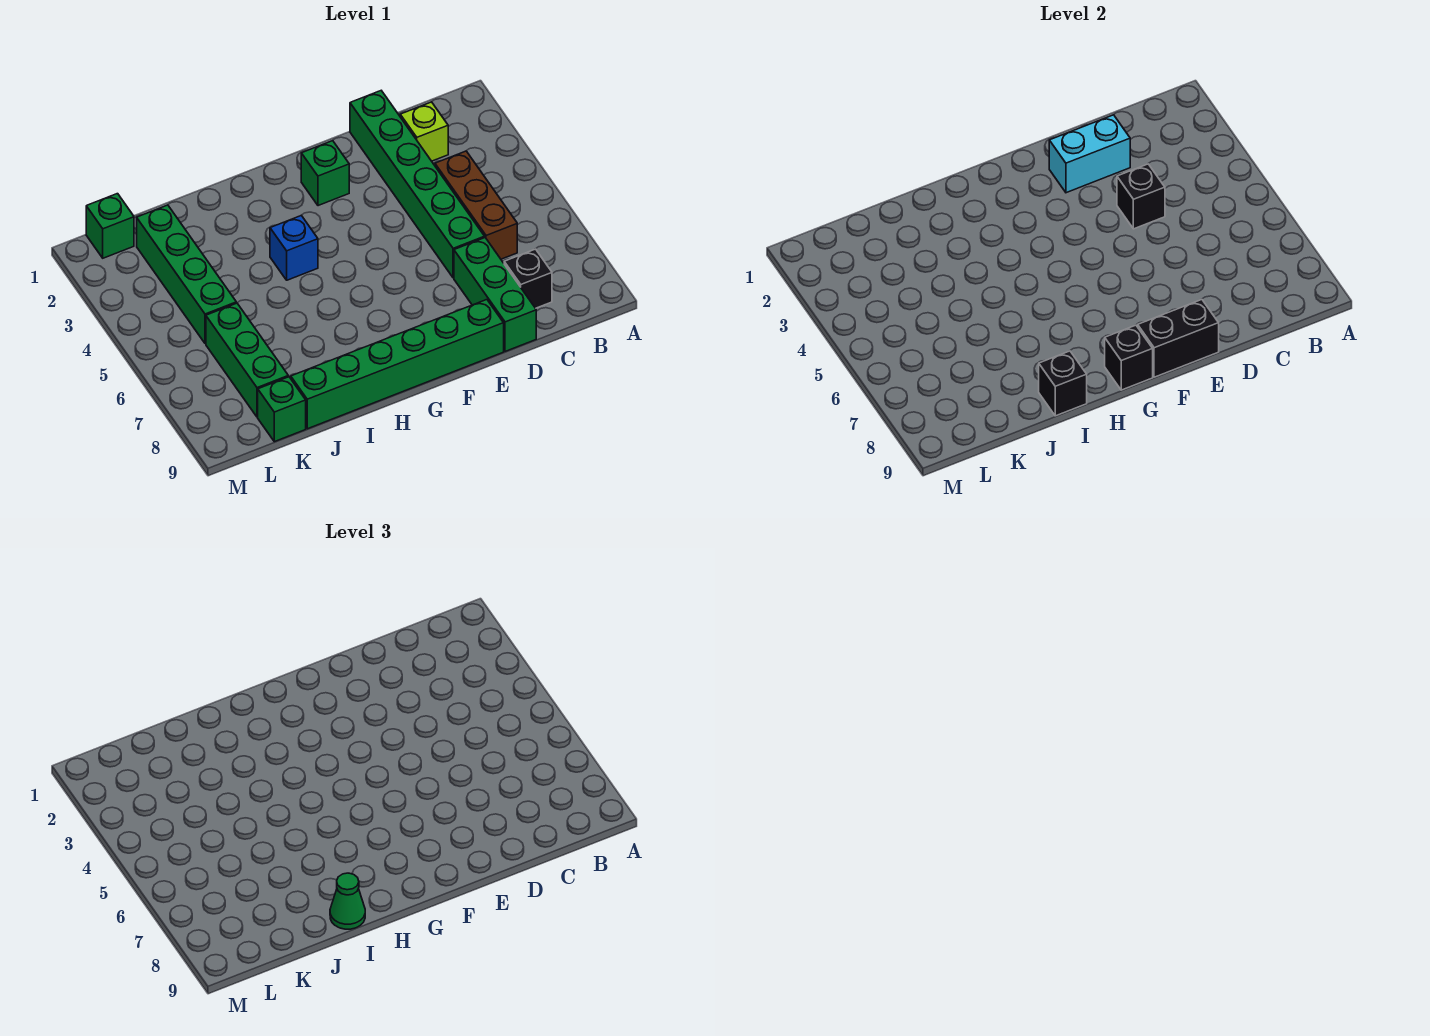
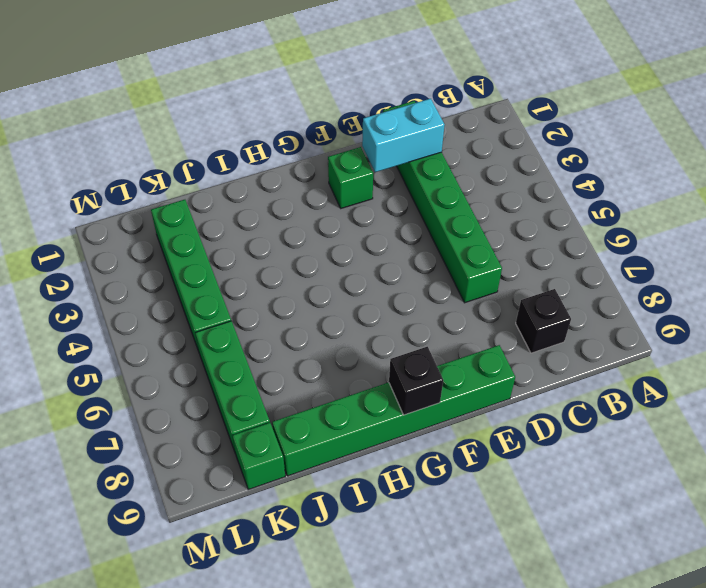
none -> lime 1x1 brick [400,102,448,161]
none -> brown 1x3 brick [435,151,517,259]
none -> green 1x3 brick [454,238,536,351]

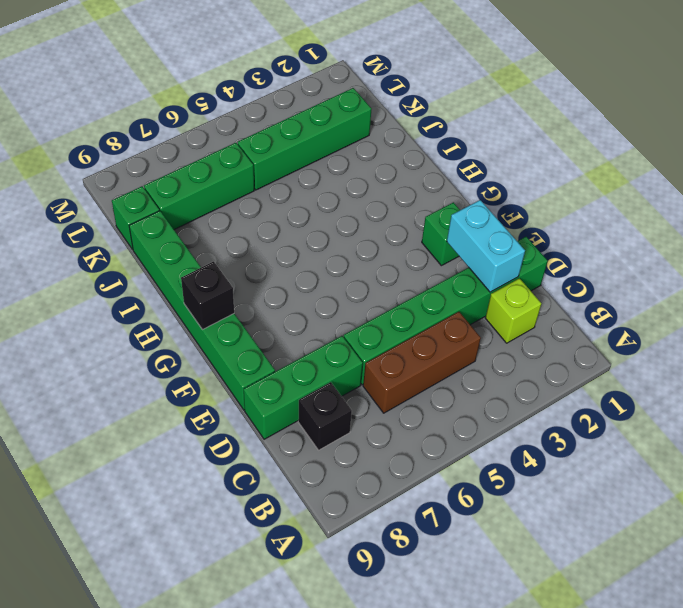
none -> blue 1x1 brick [270,216,318,280]
none -> green 1x1 brick [86,194,134,258]
none -> black 1x1 brick [1117,164,1165,229]

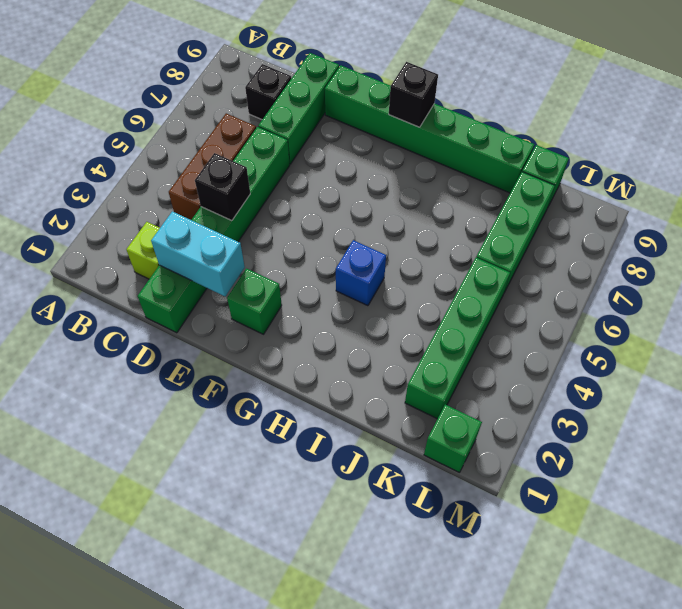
none -> black 1x2 brick [1138,299,1219,377]
none -> black 1x1 brick [1039,351,1087,416]
none -> green 1x1 cone [330,873,365,929]

